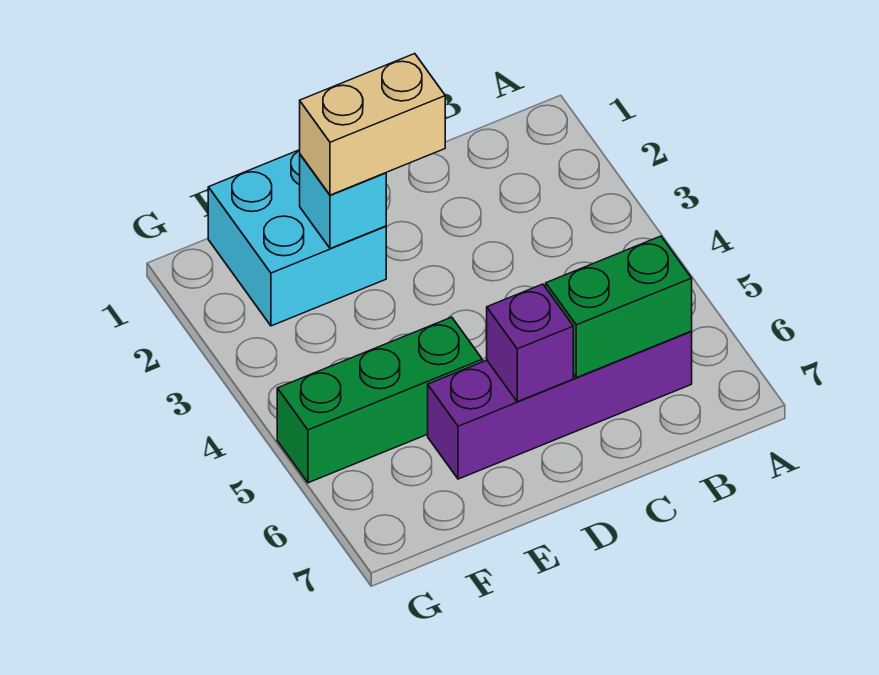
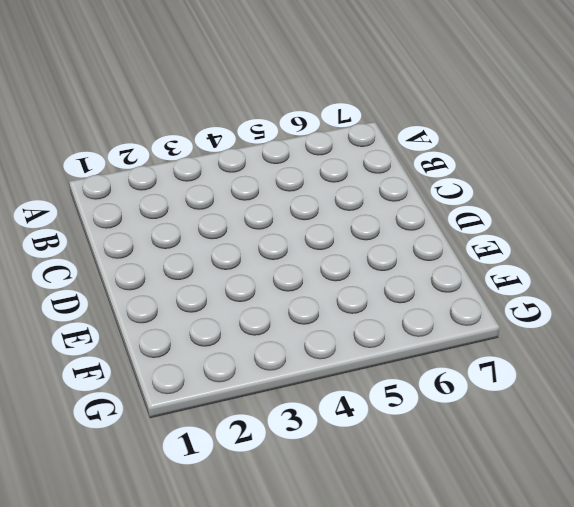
none -> purple 1x4 brick [428,331,692,479]
none -> cyan 2x2 brick [208,150,386,326]

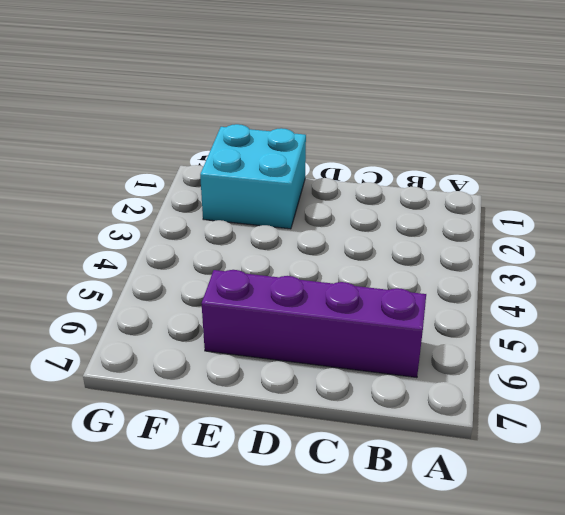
none -> green 1x3 brick [277,317,482,483]
none -> green 1x2 brick [546,236,692,378]

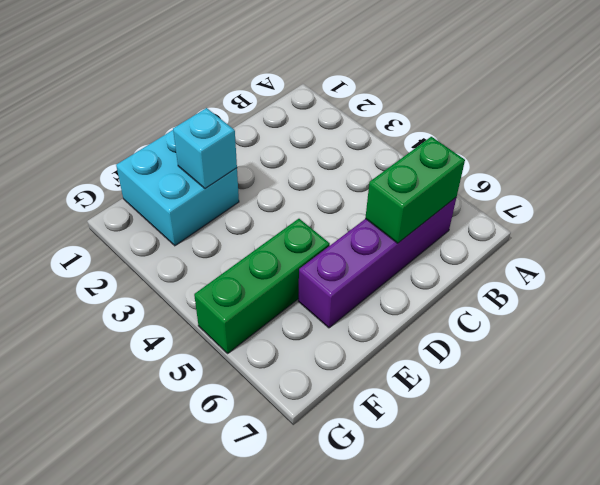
none -> purple 1x1 brick [487,284,573,402]
none -> tan 1x2 brick [300,54,445,195]

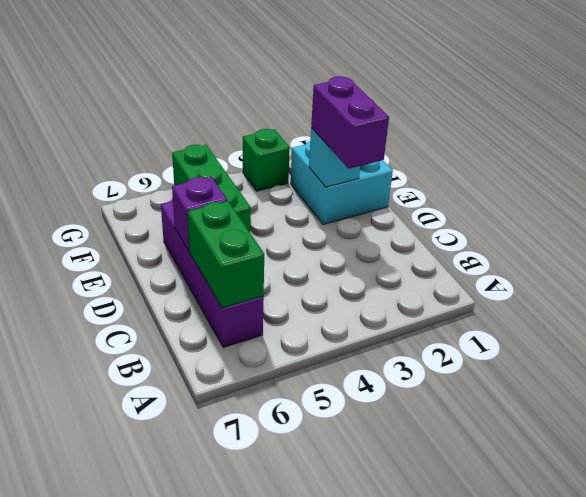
purple 1x2 brick [311,76,389,169] -> tan 1x2 brick [300,54,445,195]
green 1x1 brick [243,129,290,191] -> none

